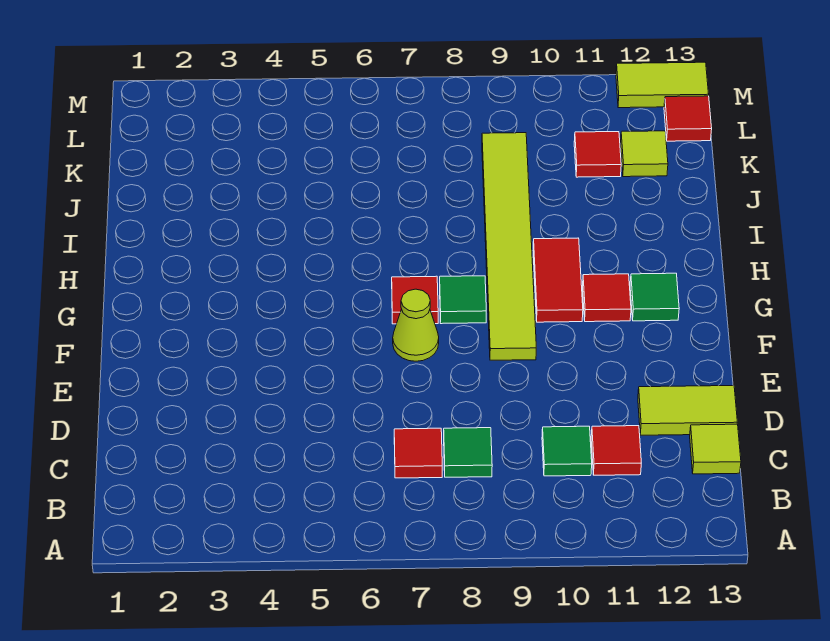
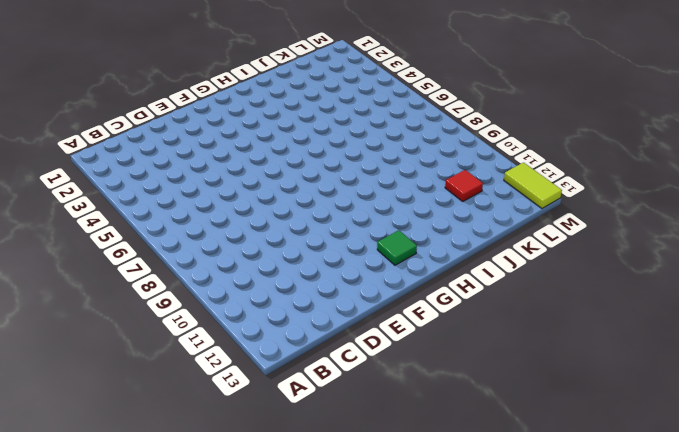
none -> red 1x1 tile [394,428,442,478]
none -> green 1x1 tile [444,428,492,477]
none -> green 1x1 tile [542,426,592,476]

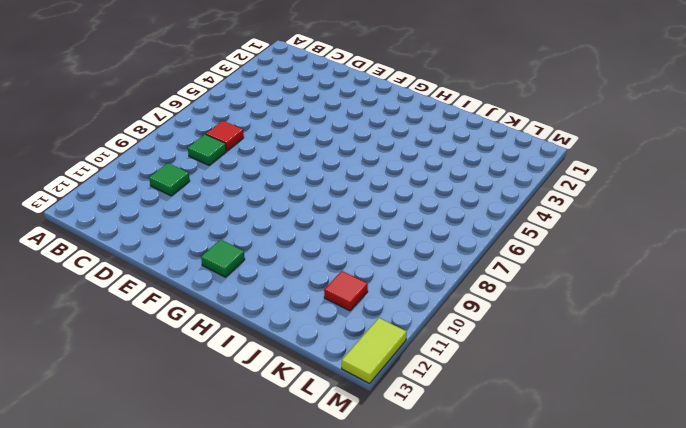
none -> red 1x1 tile [591,426,641,475]
none -> lime 1x1 tile [690,424,741,474]
none -> lime 1x2 tile [638,386,737,435]

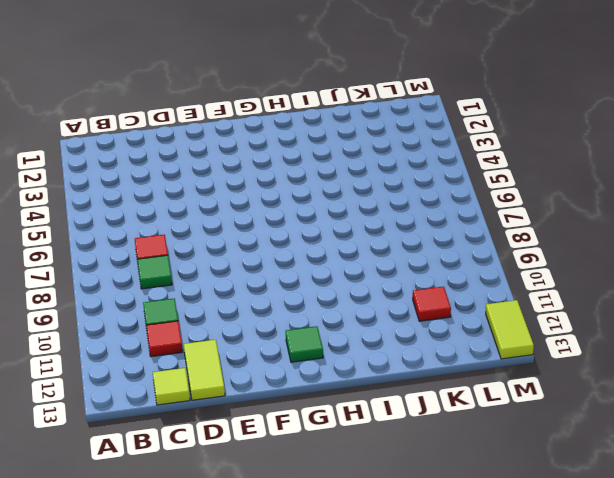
none -> lime 1x1 cone [393,289,439,361]
none -> lime 1x6 tile [482,133,536,360]
none -> red 1x1 tile [392,276,438,324]

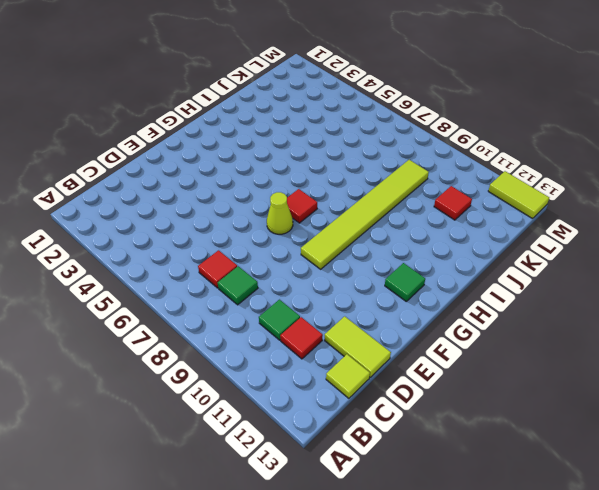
none -> green 1x1 tile [440,276,486,324]
none -> red 1x2 tile [533,238,583,322]
none -> red 1x1 tile [583,274,631,322]

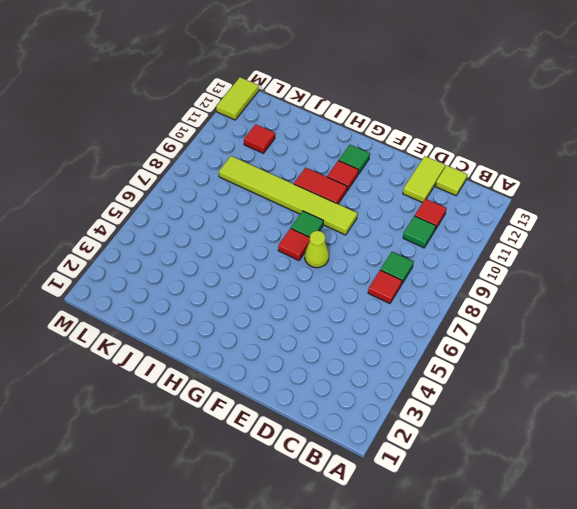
none -> lime 1x1 tile [621,131,668,177]
none -> red 1x1 tile [664,96,712,141]

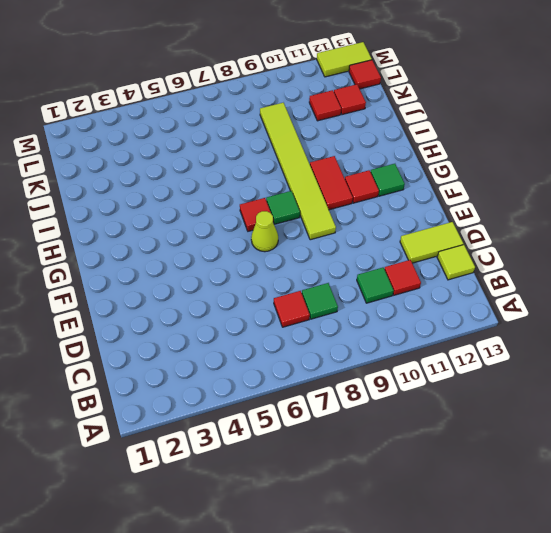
red 1x1 tile [334,84,366,115] -> lime 1x1 tile [621,131,668,177]

